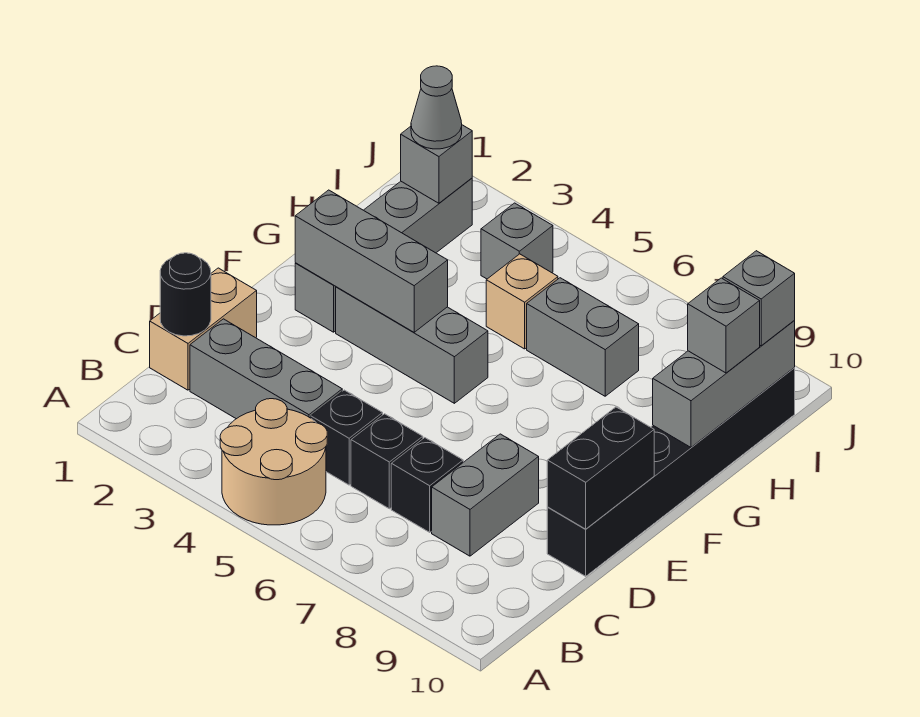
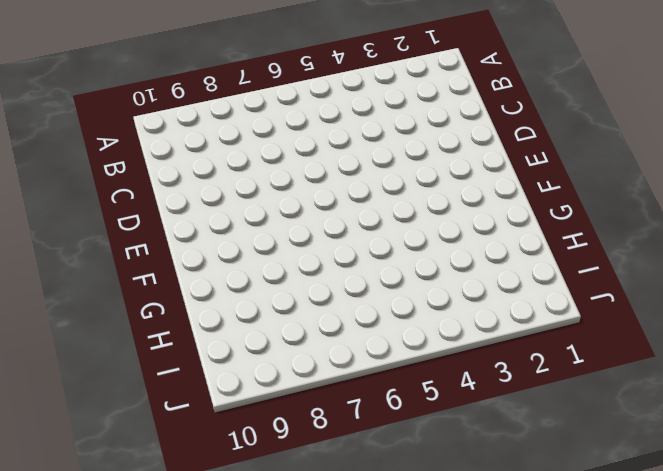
none -> tan 2x2 round brick [220,399,327,525]
none -> tan 1x2 brick [150,268,257,390]
none -> grey 1x3 brick [190,319,342,419]

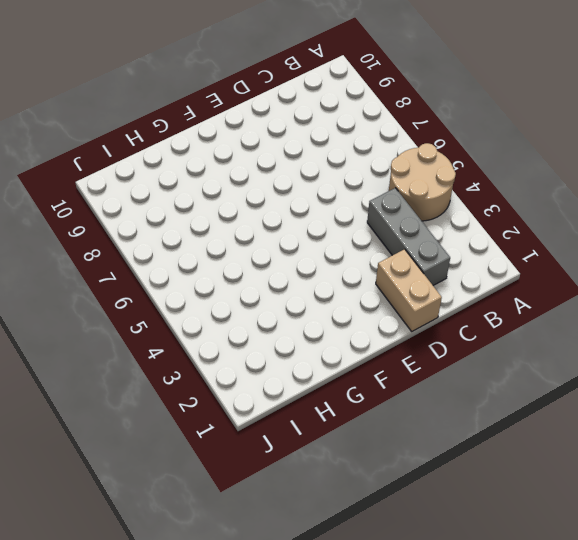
tan 1x2 brick [376,249,442,331] -> tan 1x2 brick turned to [150,268,257,390]
none -> black 1x1 brick [311,390,383,485]
none -> black 1x1 brick [351,414,423,509]
none -> black 1x1 brick [391,438,463,532]

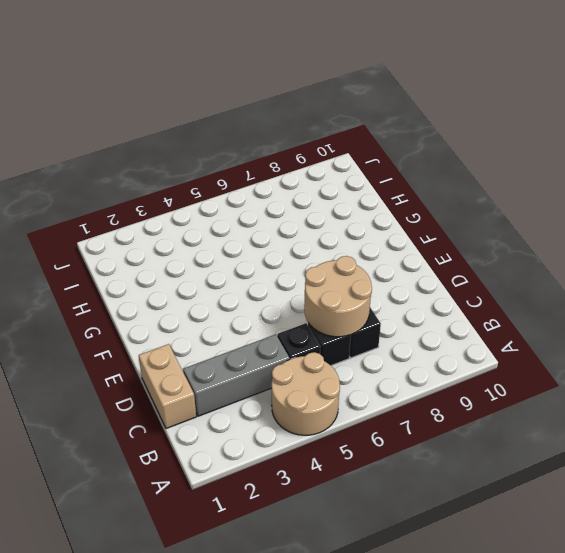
tan 2x2 round brick [304,256,372,337] -> none
none -> grey 1x2 brick [432,434,539,556]
none -> black 1x6 brick [547,368,795,576]
none -> grey 1x4 brick [295,178,472,332]

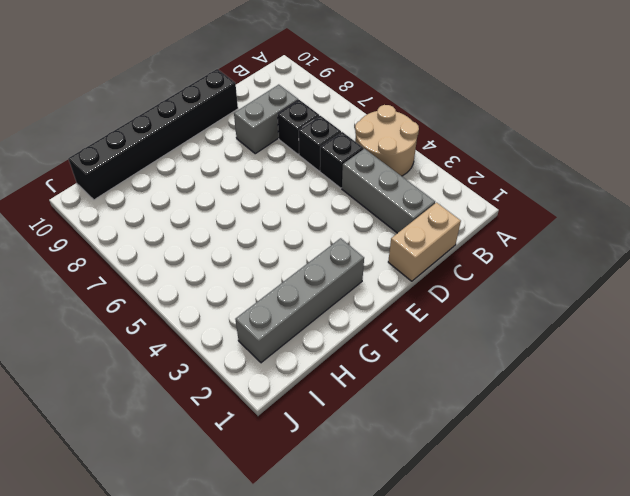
none -> grey 1x3 brick [336,287,488,403]
none -> tan 1x1 brick [486,254,558,349]
none -> grey 1x2 brick [527,278,639,396]

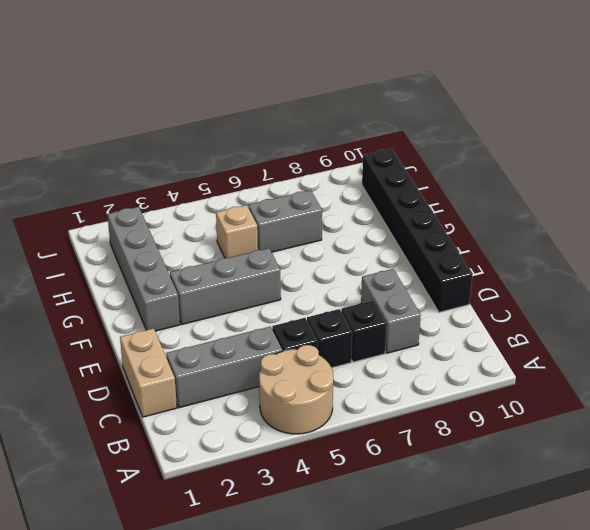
none -> grey 1x1 brick [481,203,553,279]
none -> black 1x1 round brick [160,253,211,336]
none -> black 1x2 brick [547,407,654,529]

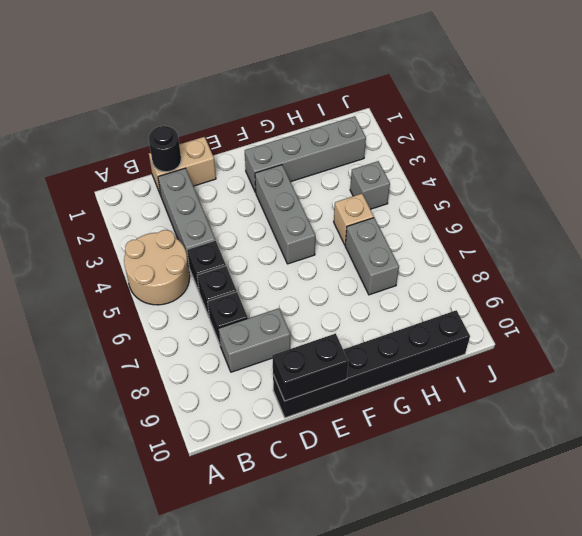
none -> grey 1x3 brick [295,190,448,332]
none -> grey 1x3 brick [653,321,795,447]
none -> grey 1x1 brick [401,125,472,203]

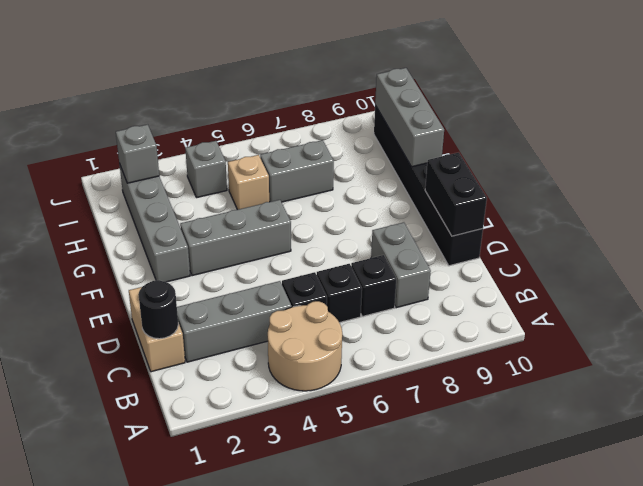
none -> grey 1x3 brick [295,190,448,332]
none -> grey 1x1 brick [688,278,760,373]
none -> grey 1x1 cone [411,66,462,149]

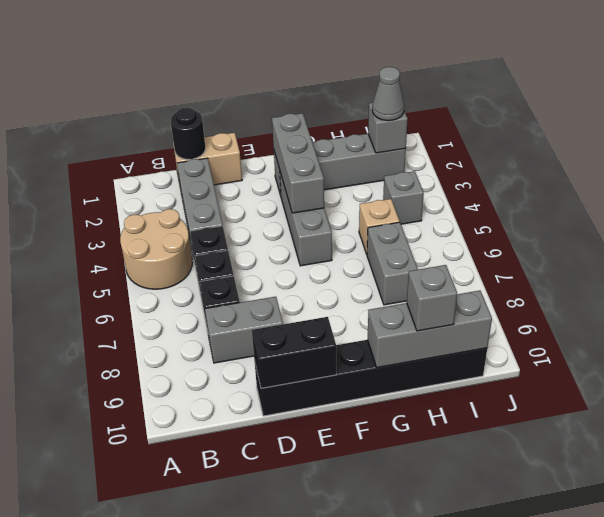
none -> grey 1x1 brick [723,251,795,346]

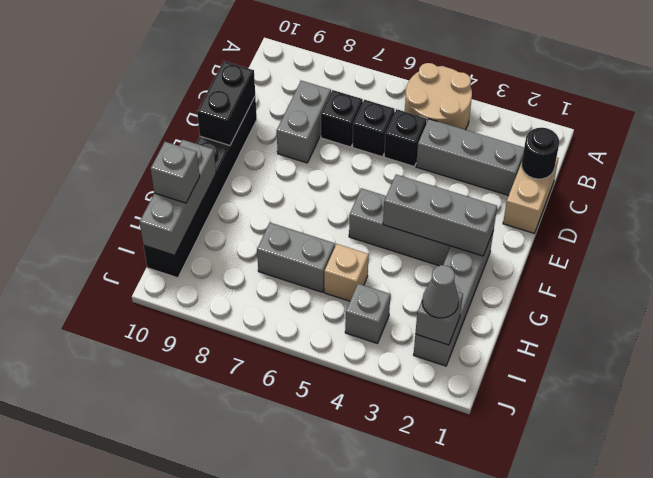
none -> grey 1x1 brick [723,251,795,346]

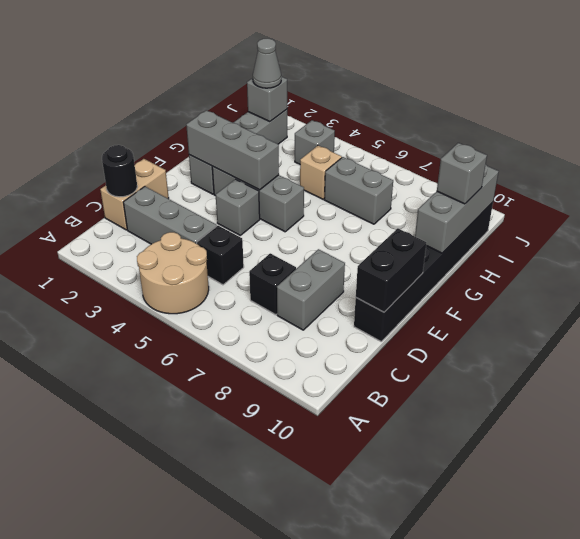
grey 1x1 brick [216,179,260,235] -> grey 1x1 brick moved to [723,251,795,346]
none -> black 1x1 brick [351,414,423,509]

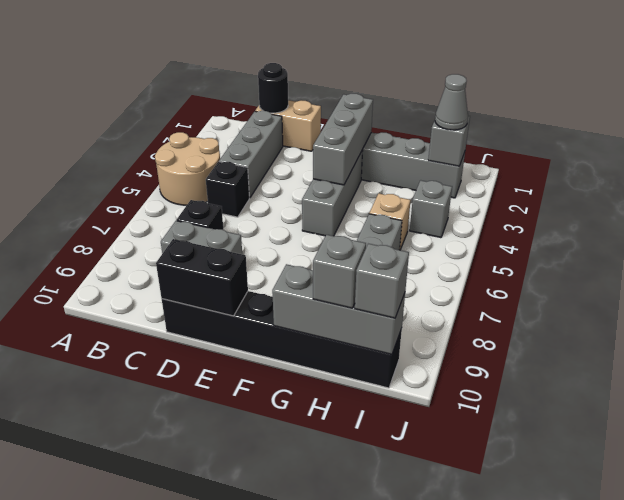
none -> black 1x1 brick [351,414,423,509]

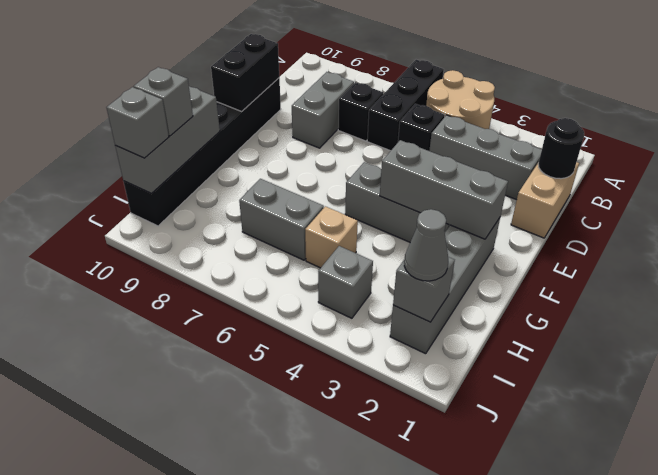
black 1x3 brick [367,60,444,151] -> black 1x1 brick [351,414,423,509]

